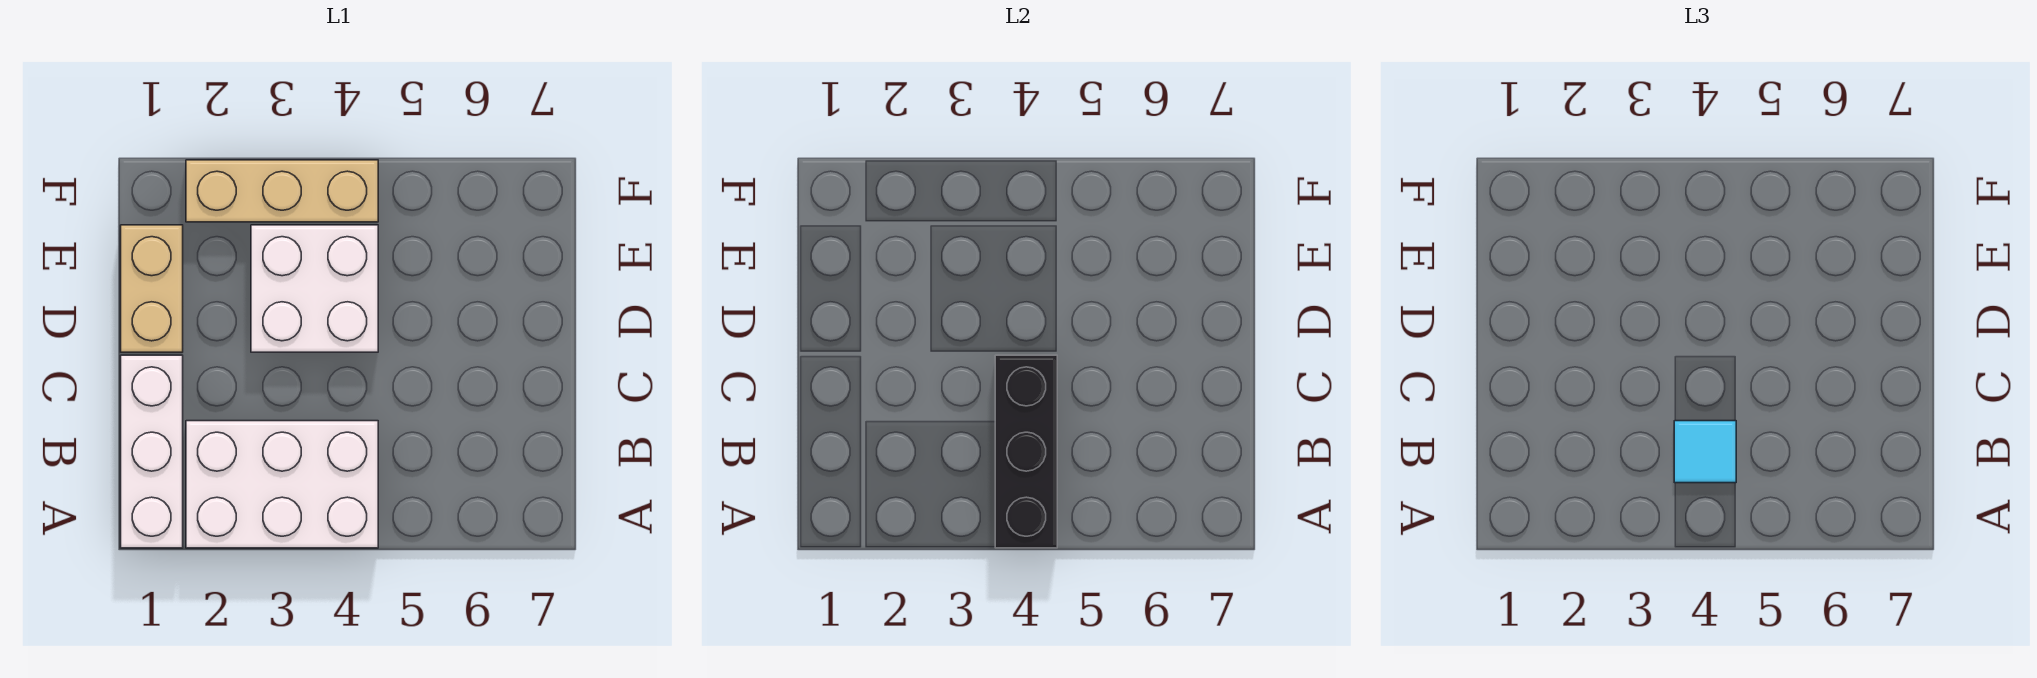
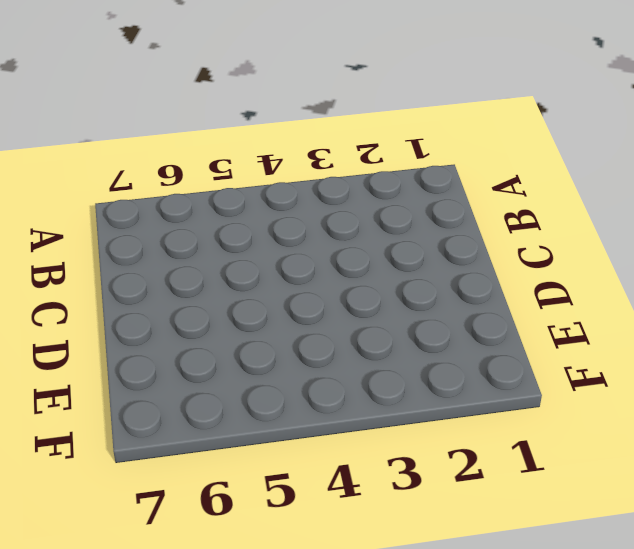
none -> white 1x3 brick [121,355,183,548]
none -> white 2x3 brick [186,421,378,548]

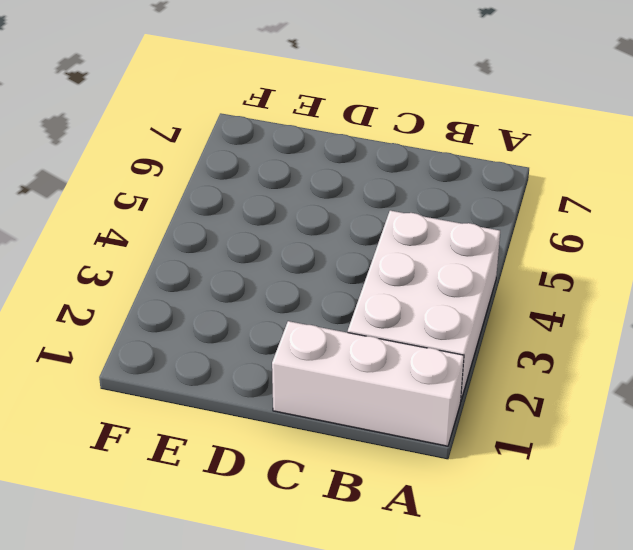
none -> tan 1x2 brick [121,225,183,352]
none -> white 2x2 brick [251,225,378,352]

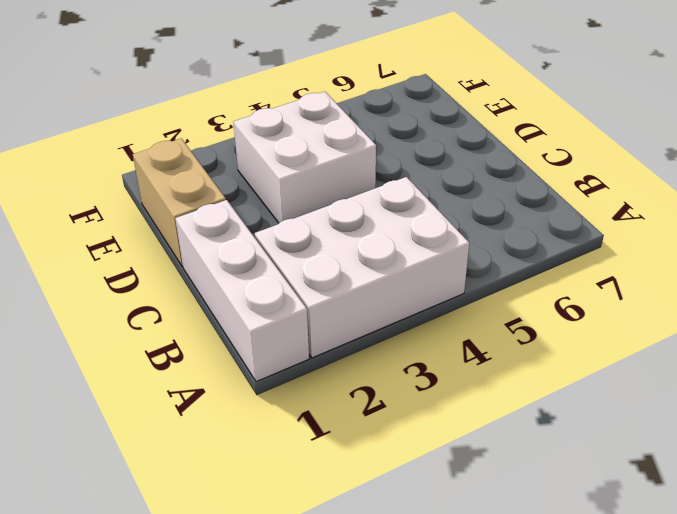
none -> tan 1x3 brick [186,160,378,222]
none -> black 1x3 brick [995,355,1057,548]

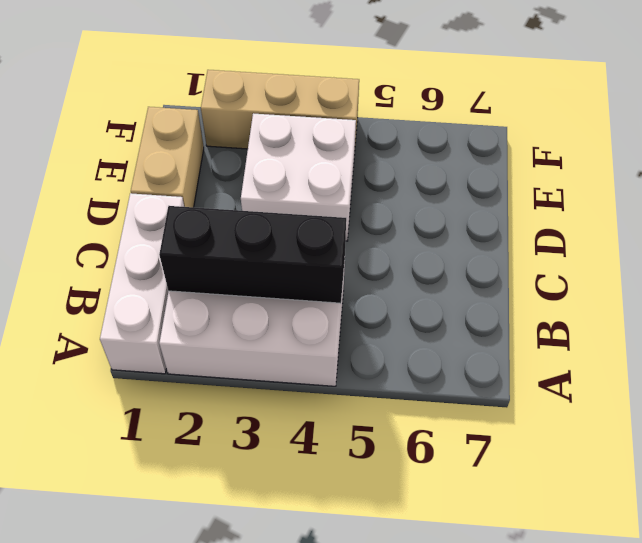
black 1x3 brick [159,206,346,303] -> black 1x3 brick turned to [995,355,1057,548]
none -> cyan 1x1 tile [1674,421,1736,483]

